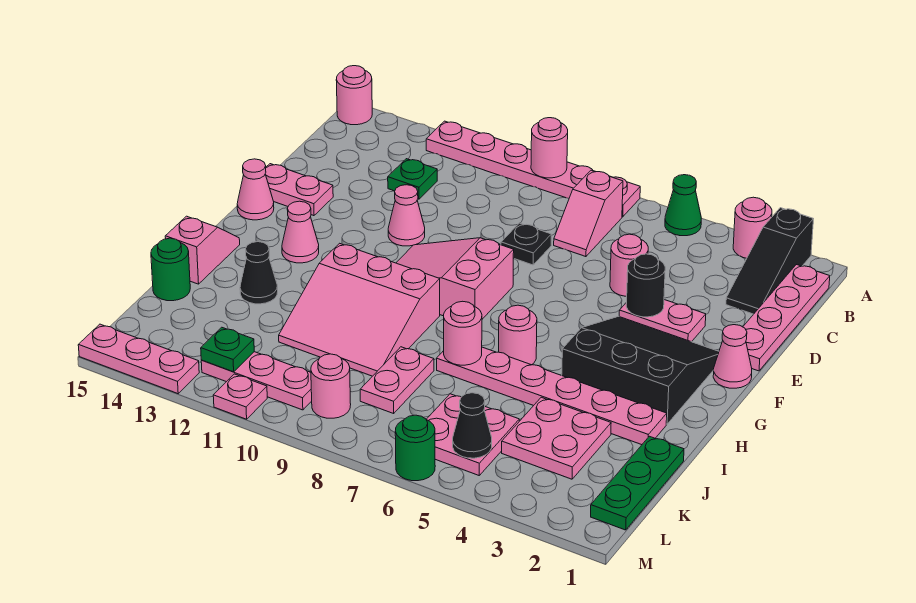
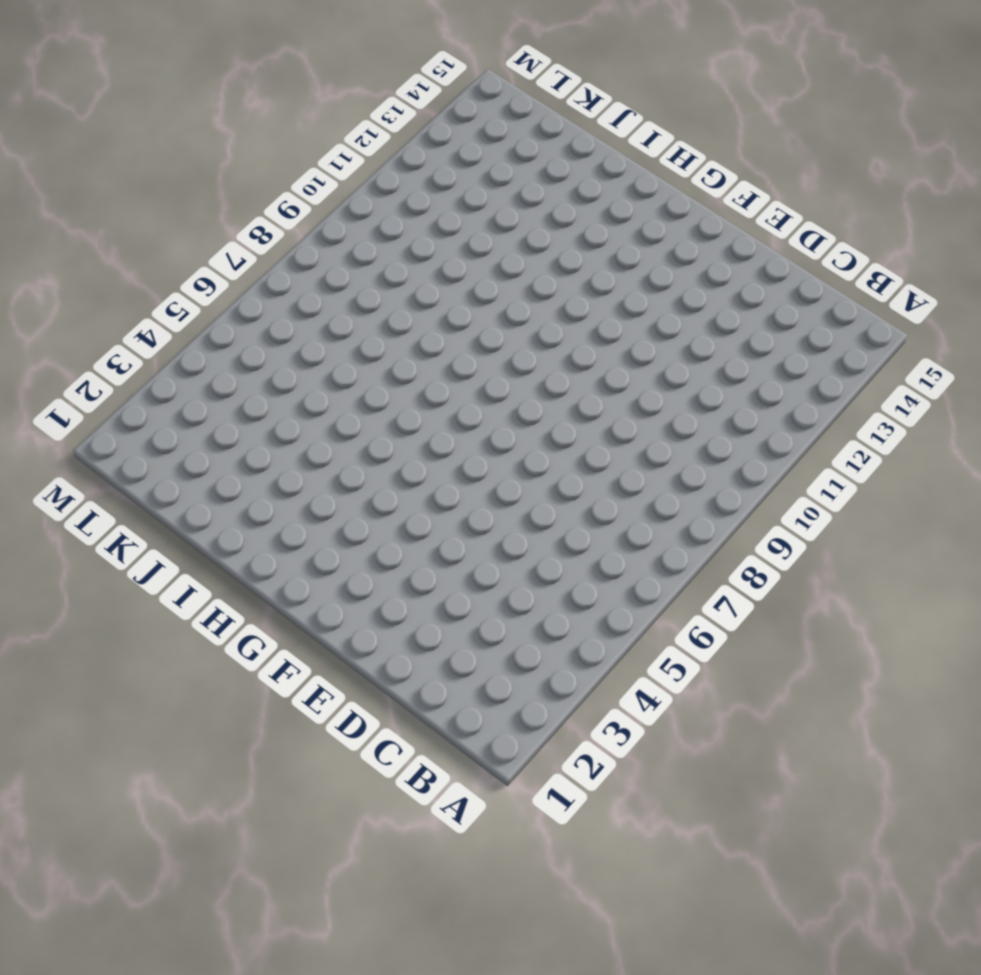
none -> black 1x3 slope [726,208,813,314]
none -> pink 1x1 round brick [733,197,772,258]
none -> green 1x1 cone [665,175,701,236]
none -> pink 1x6 plate [426,121,640,217]

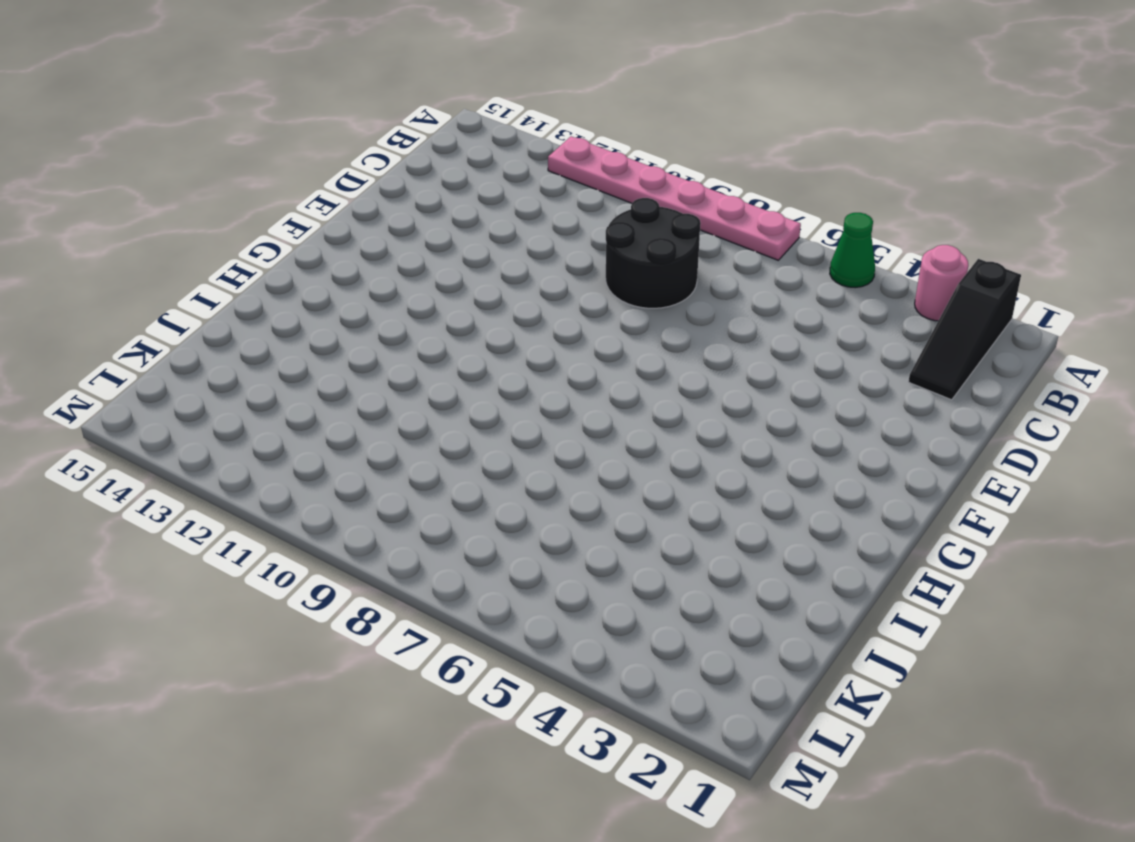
black 2x2 round brick [606,198,701,308] -> black 1x1 plate [501,223,551,265]
none -> pink 1x1 round brick [336,66,372,125]
none -> pink 1x4 plate [743,265,830,371]
none -> pink 1x2 slope [554,170,623,257]
none -> green 1x1 plate [388,159,437,199]

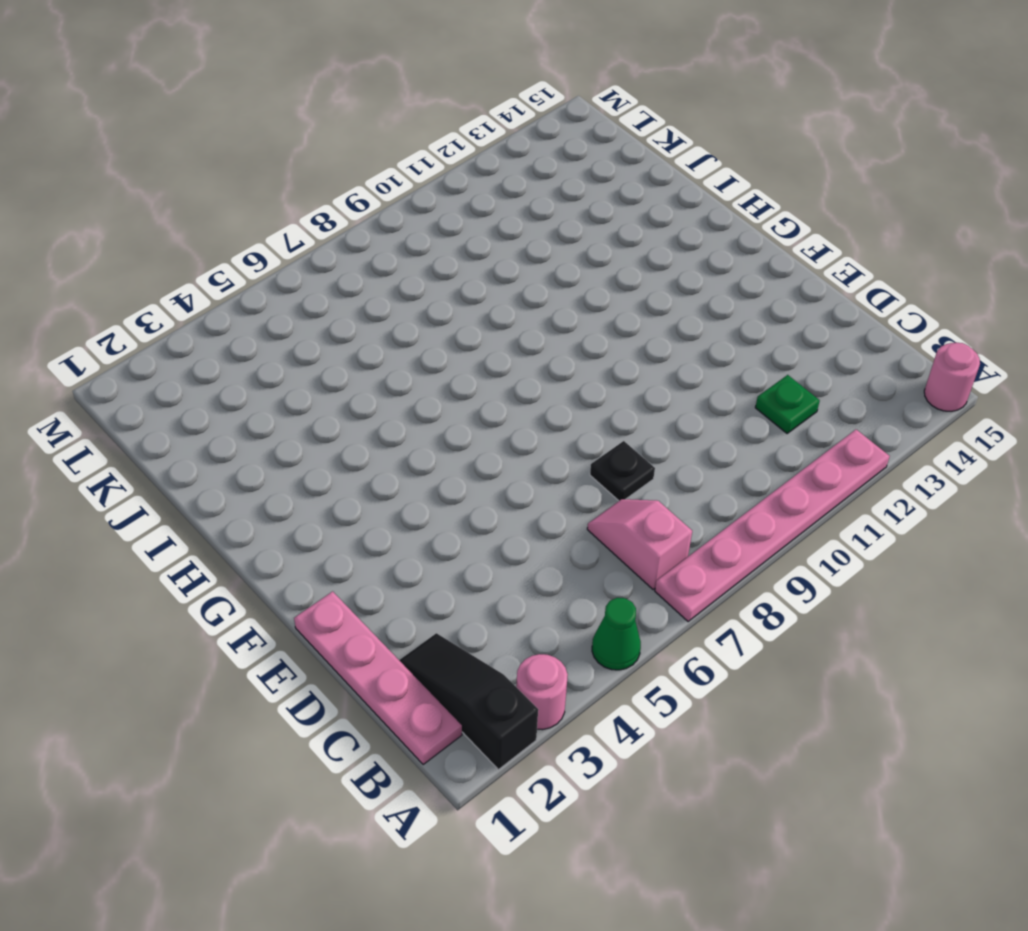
none -> pink 1x1 round brick [610,234,648,296]
none -> pink 1x2 plate [619,300,706,342]
none -> pink 1x1 cone [388,185,425,246]
none -> pink 1x2 plate [265,164,333,216]

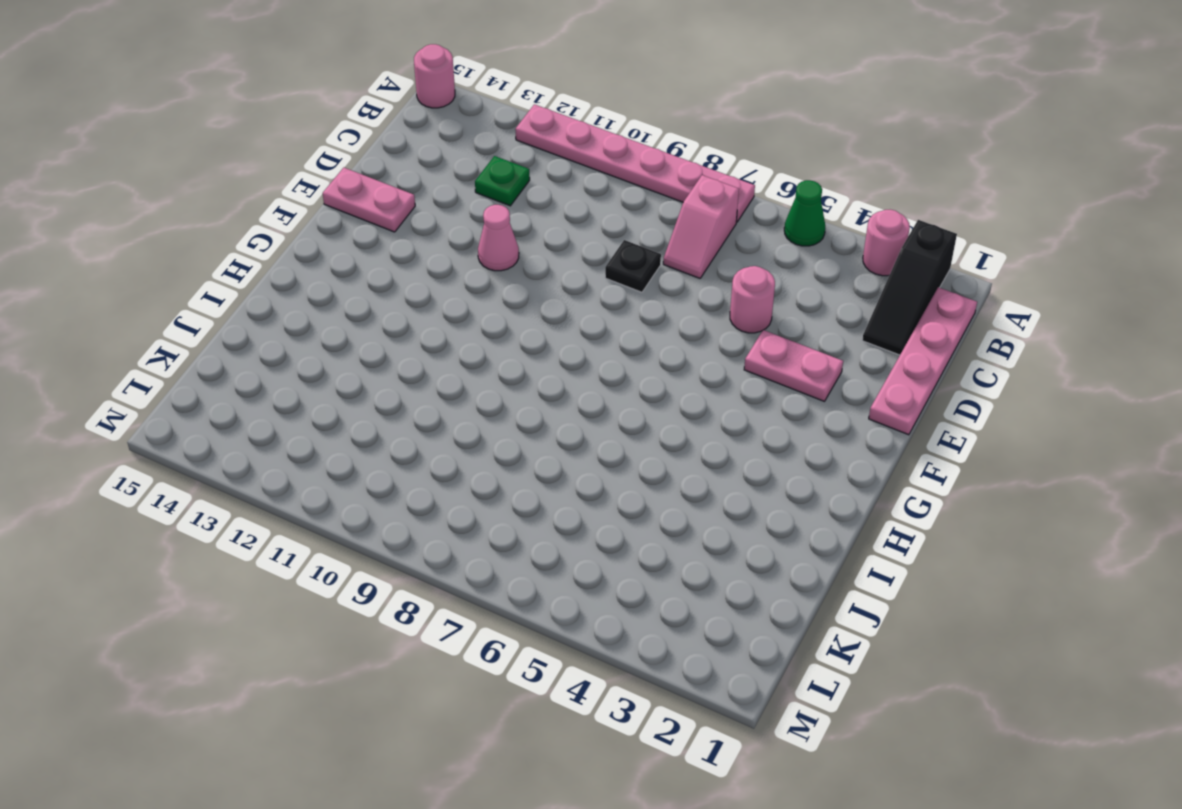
none -> pink 1x1 cone [713,325,752,388]
none -> black 3x3 slope [562,316,719,424]
none -> pink 2x3 slope [396,238,514,319]
none -> pink 1x1 cone [237,159,274,220]

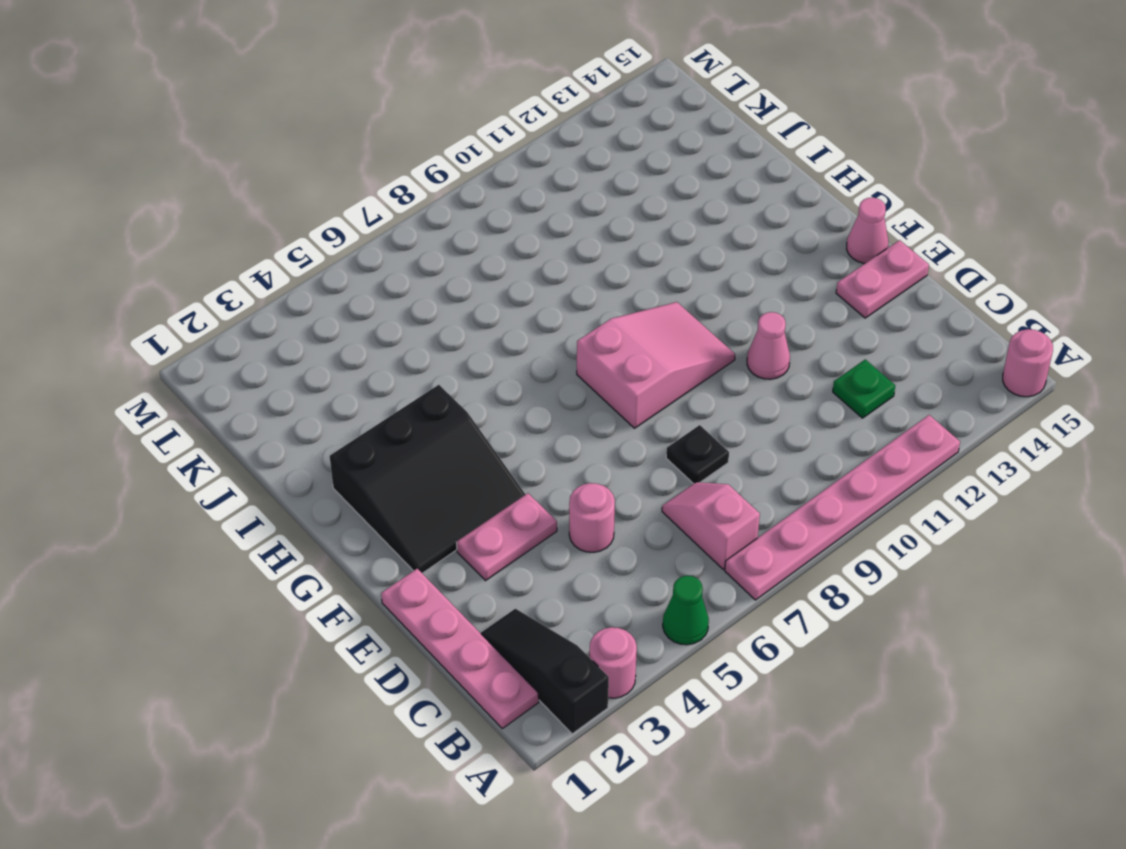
none -> pink 1x1 cone [713,325,752,388]
none -> pink 1x1 cone [282,201,319,263]
none -> pink 1x1 round brick [499,305,537,365]
none -> pink 3x3 slope [279,243,440,376]

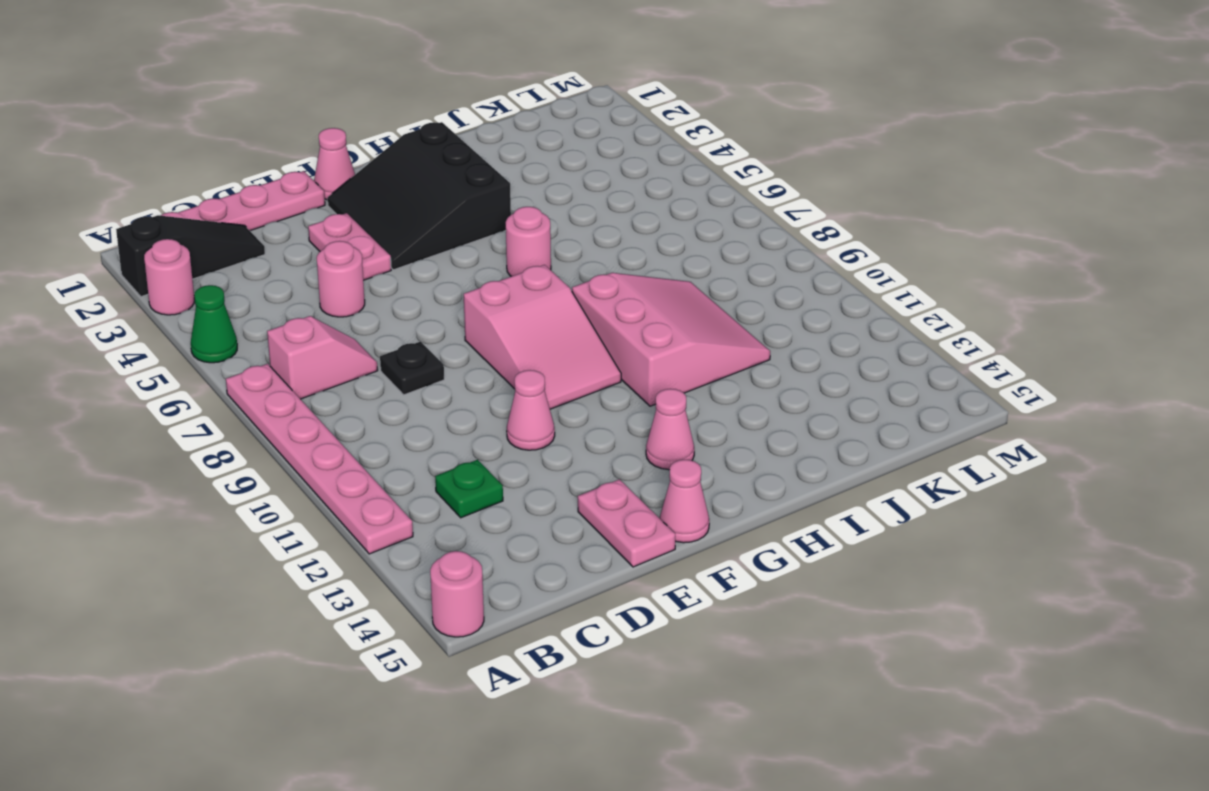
none -> pink 1x2 slope [165,216,240,284]
none -> pink 1x6 plate [437,347,667,445]
none -> black 1x1 cone [240,242,278,304]
none -> green 1x3 plate [591,436,684,530]

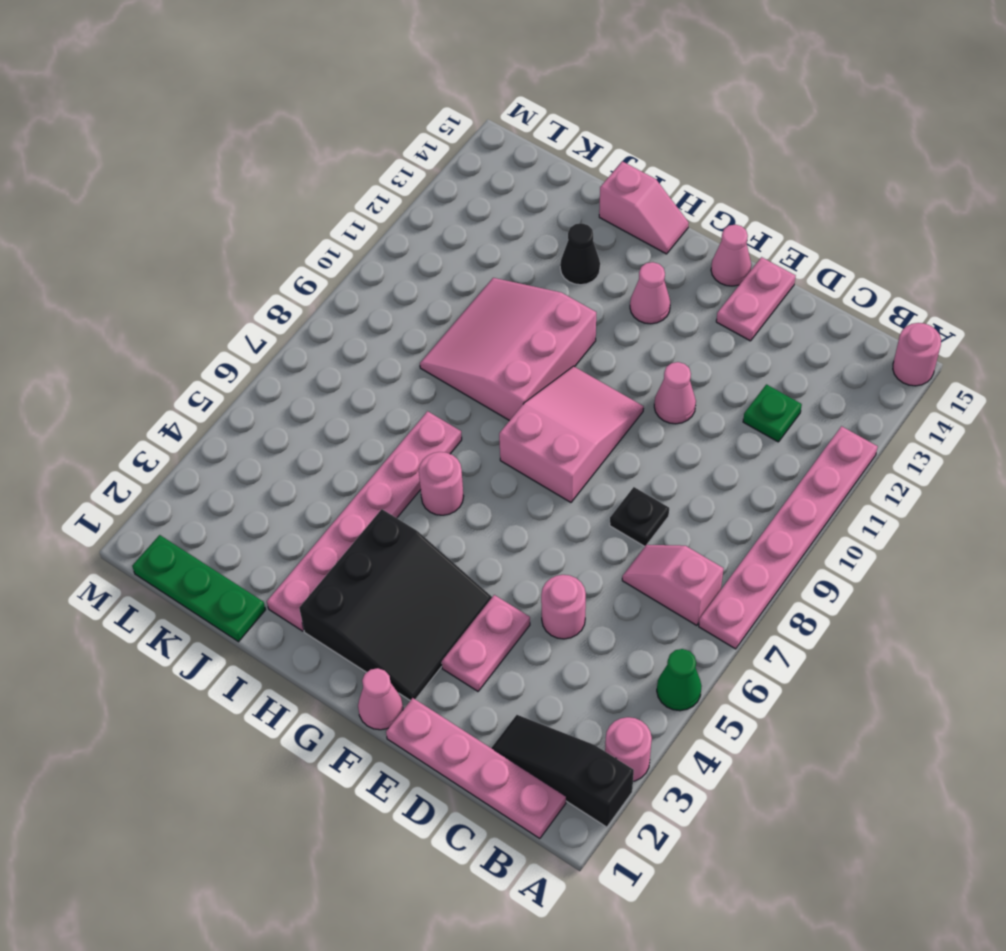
none -> pink 2x2 plate [502,397,611,479]
none -> pink 1x2 plate [360,347,434,413]
none -> green 1x1 round brick [151,238,190,301]
none -> pink 2x2 plate [426,394,519,475]

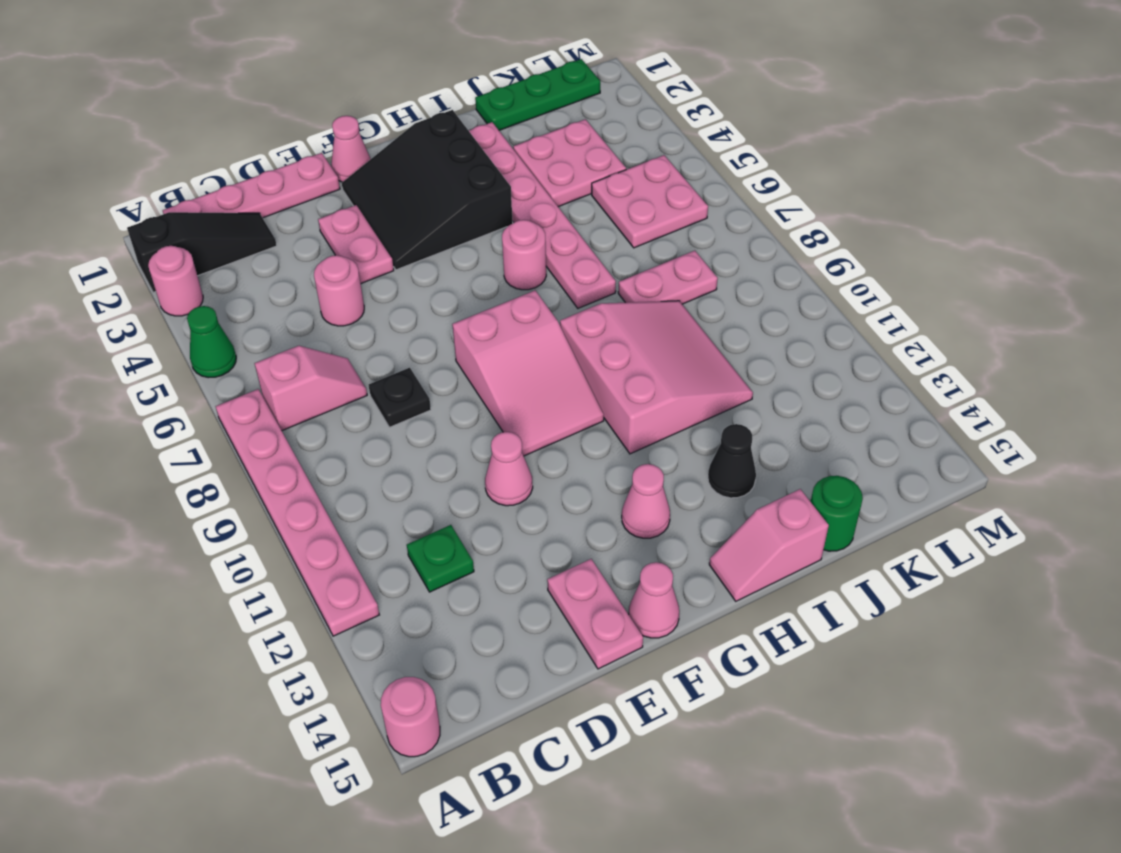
none -> pink 1x1 round brick [311,354,351,418]
none -> pink 1x3 plate [201,352,312,410]
none -> green 1x1 round brick [395,415,435,481]
none -> pink 1x1 plate [213,374,267,419]

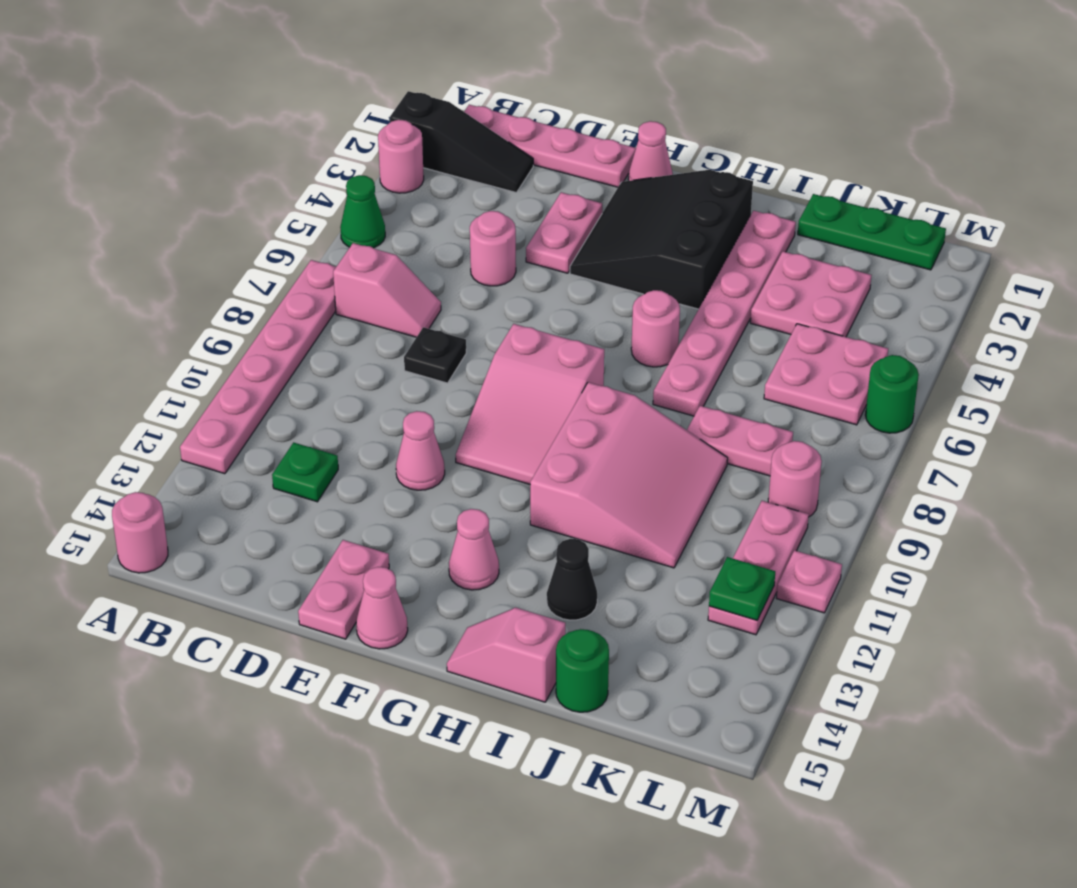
none -> pink 1x3 plate [78,324,199,394]
none -> pink 1x1 round brick [531,118,568,178]
none -> black 1x1 round brick [626,254,665,317]
none -> pink 1x1 round brick [444,301,482,365]

